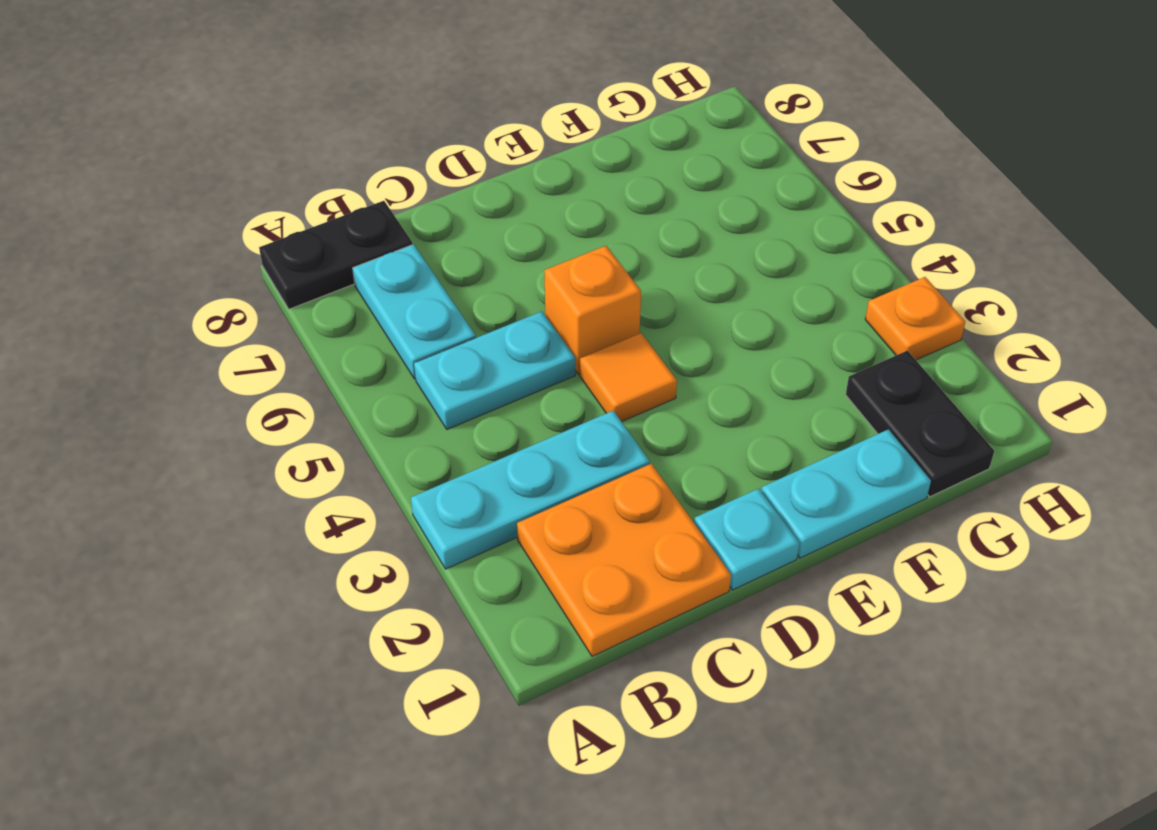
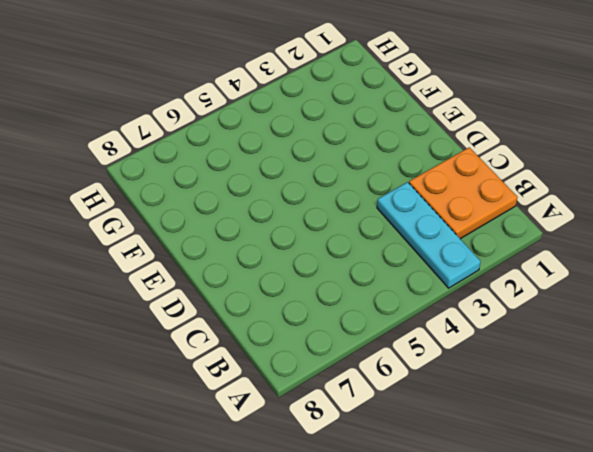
none -> black 1x2 plate [259,201,413,309]
none -> cyan 1x2 plate [414,311,575,429]

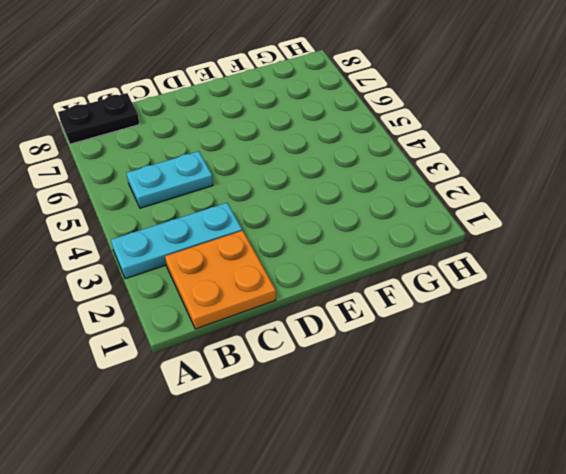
none -> cyan 1x2 plate [353,244,476,379]
none -> cyan 1x1 plate [694,488,799,590]

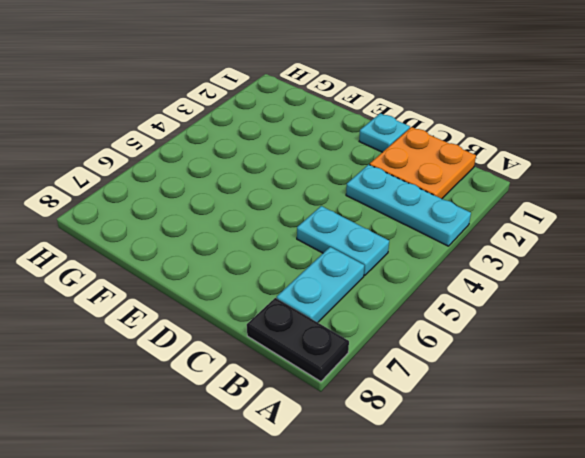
none -> orange 1x1 tile [580,333,677,422]
none -> orange 1x1 brick [544,246,641,374]

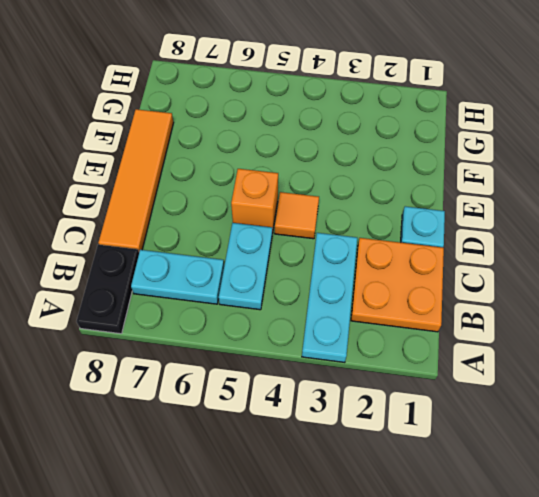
orange 1x4 tile [98,109,174,252] -> none
none -> cyan 1x2 plate [761,429,931,558]
none -> black 1x2 plate [846,350,994,497]

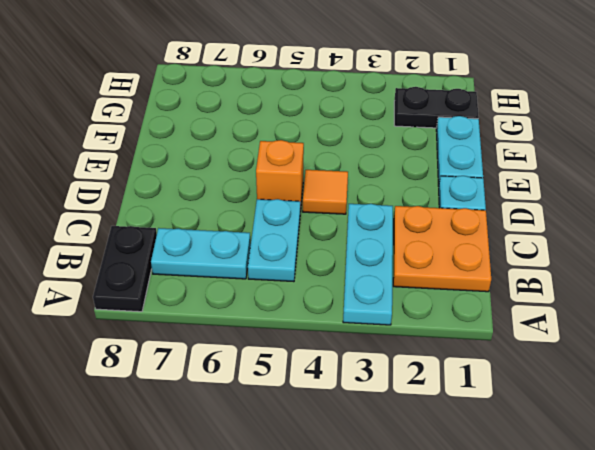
none -> orange 1x1 plate [865,277,965,360]

